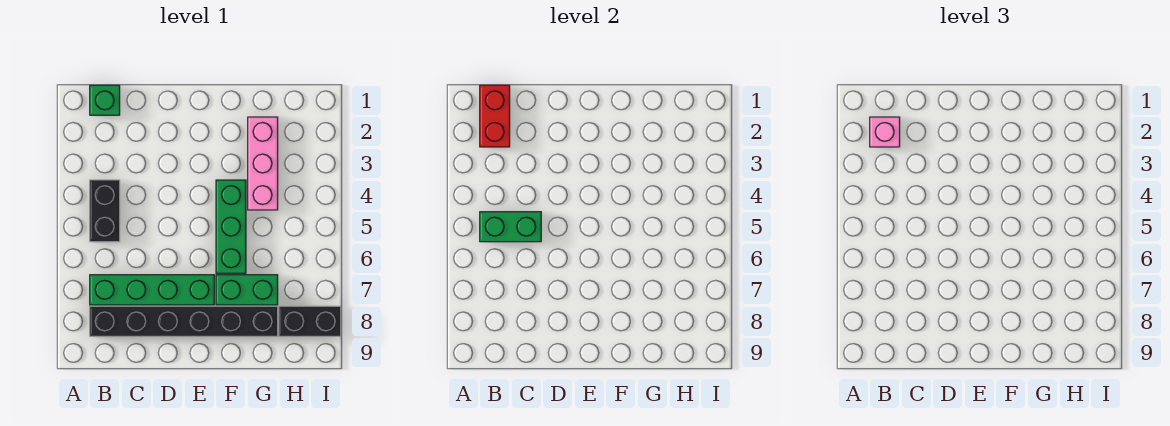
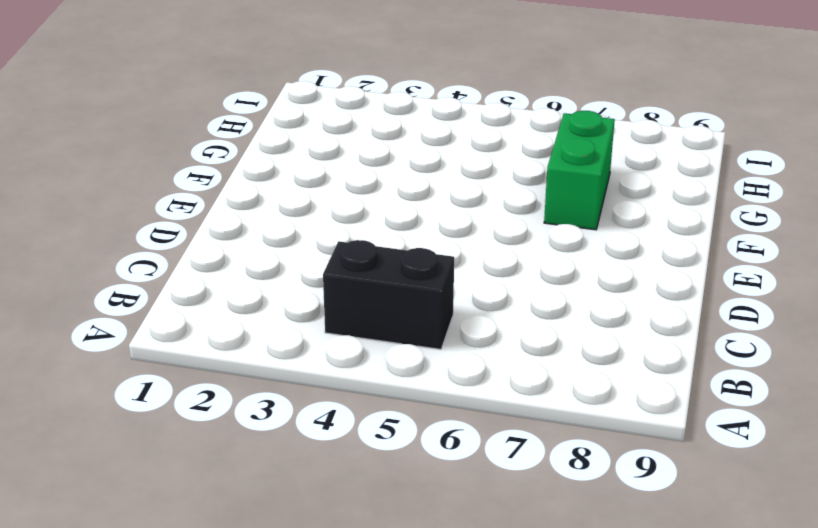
none -> green 1x1 brick [90,85,120,115]
none -> green 1x4 brick [90,275,214,305]

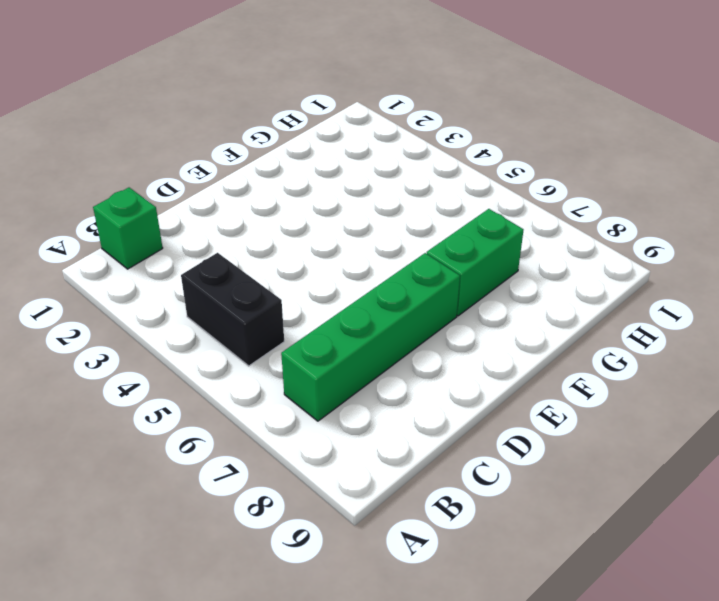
none -> black 1x6 brick [90,306,278,336]
none -> green 1x3 brick [216,180,246,273]

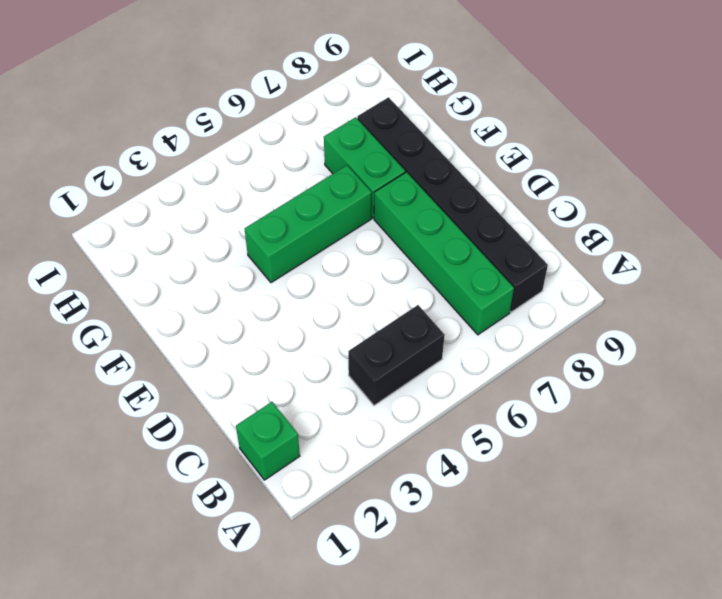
none -> pink 1x3 brick [248,117,278,210]
none -> black 1x2 brick [279,306,341,336]

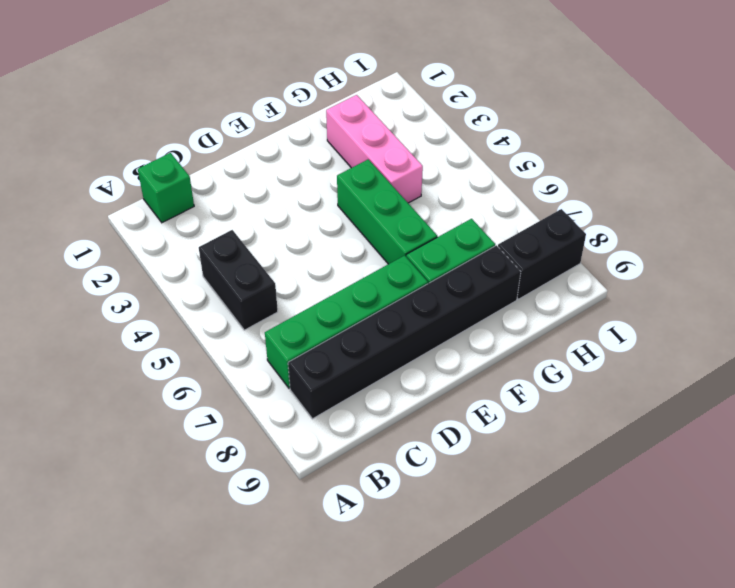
none -> red 1x2 brick [480,85,510,147]
none -> green 1x2 brick [480,212,541,242]

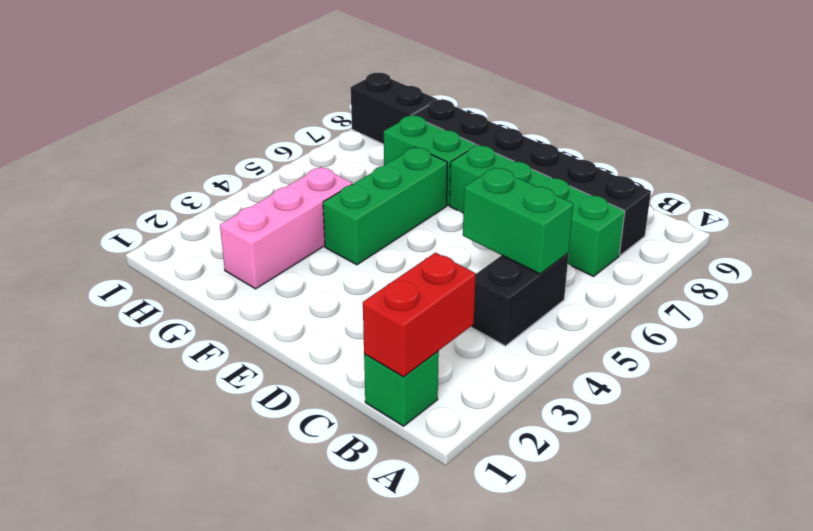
none -> pink 1x1 brick [870,117,900,147]

